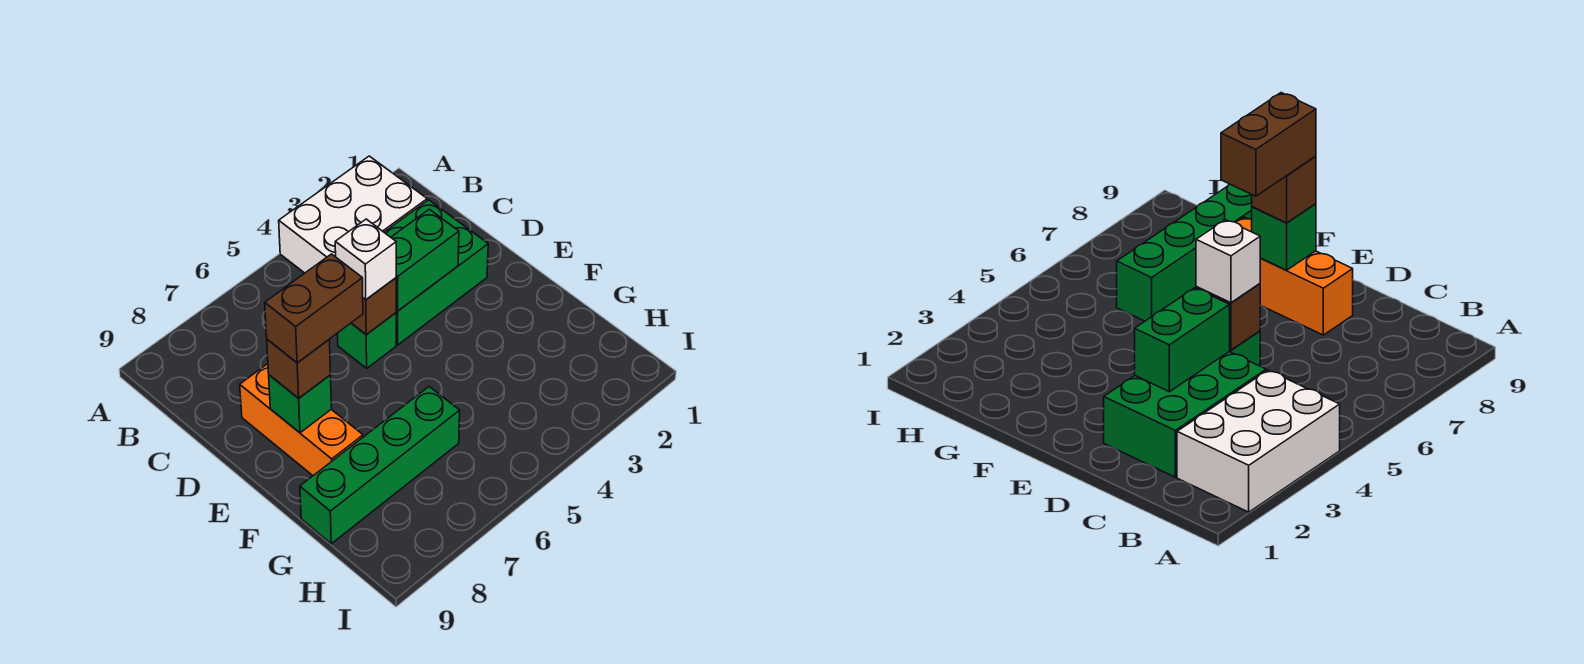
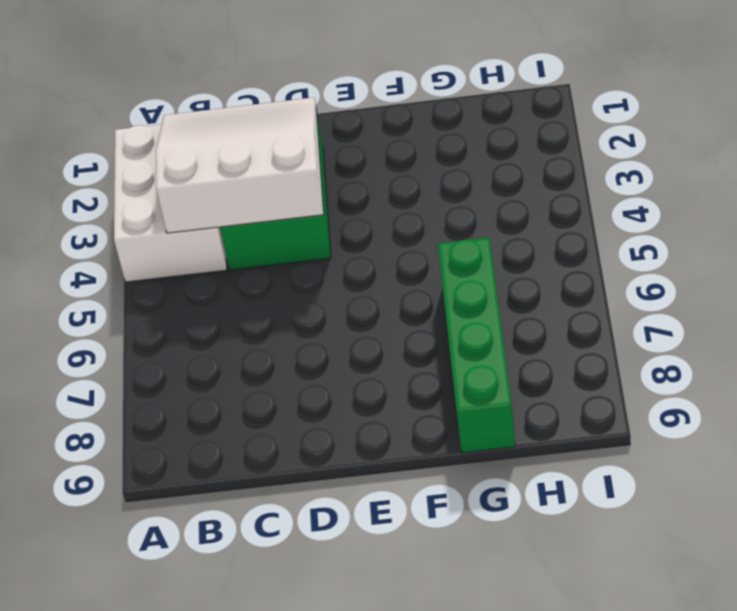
white 3x3 slope [156,97,324,233] -> green 1x2 brick [391,209,459,311]
none -> green 1x1 brick [337,313,396,368]
none -> orange 1x3 brick [240,364,363,476]

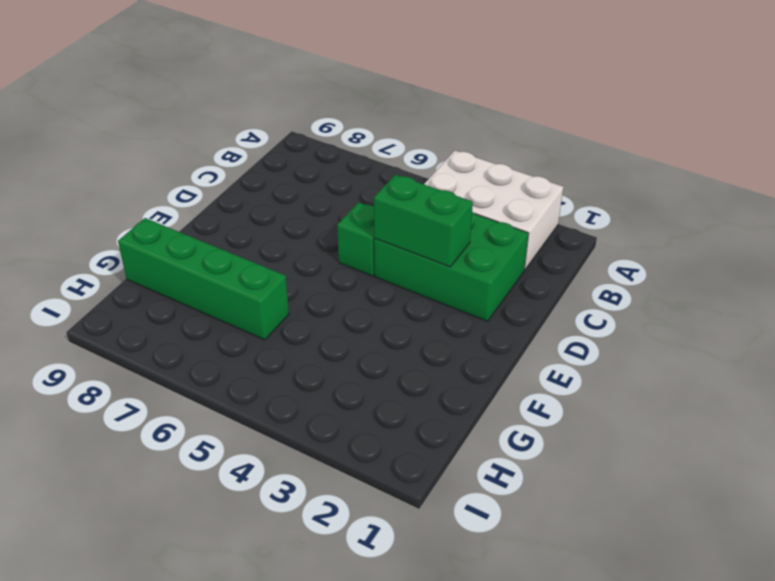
none -> orange 1x3 brick [240,364,363,476]
none -> brown 1x1 brick [352,278,396,335]

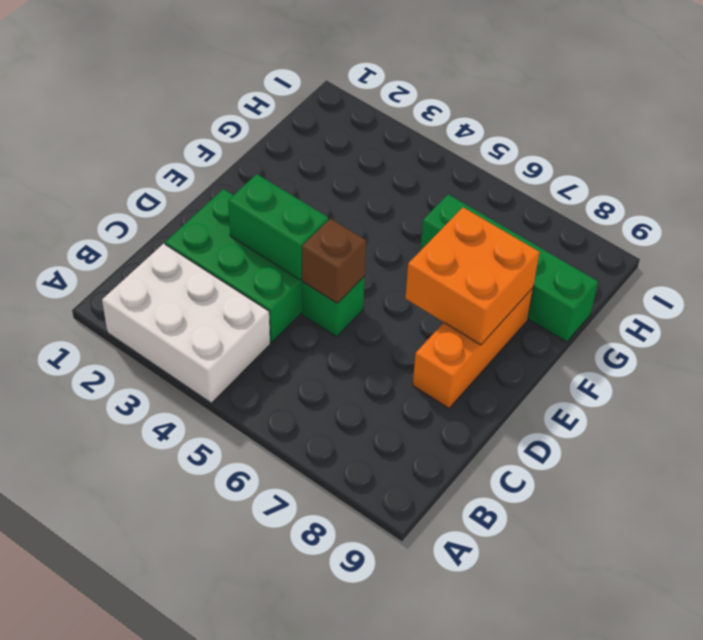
orange 2x2 brick [406,208,540,345] -> green 1x1 brick [269,375,331,433]
none -> white 1x1 brick [335,219,396,300]
none -> brown 1x1 brick [267,339,330,398]

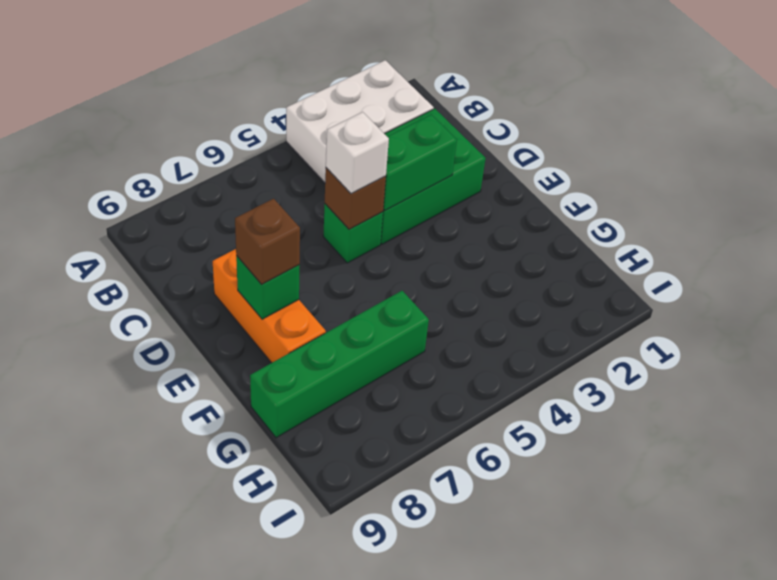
none -> brown 1x2 brick [265,254,363,363]

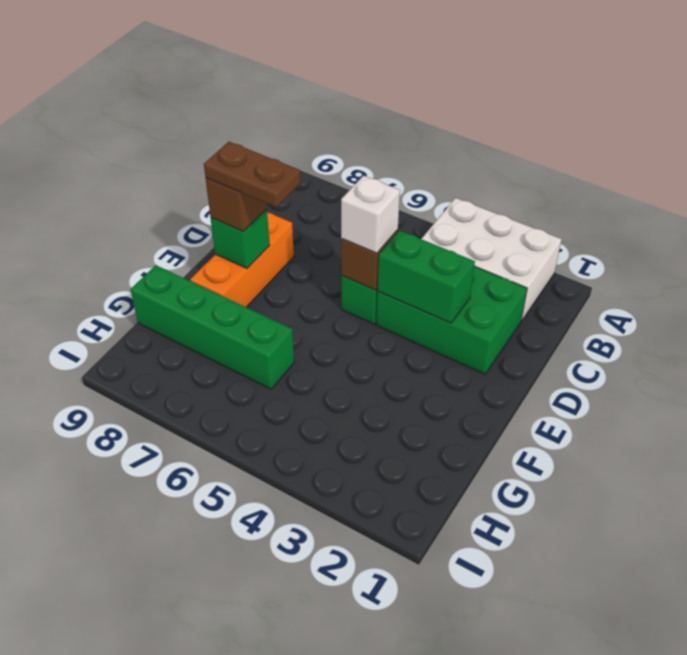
brown 1x2 plate [204,142,301,207] -> brown 1x2 brick [265,254,363,363]

